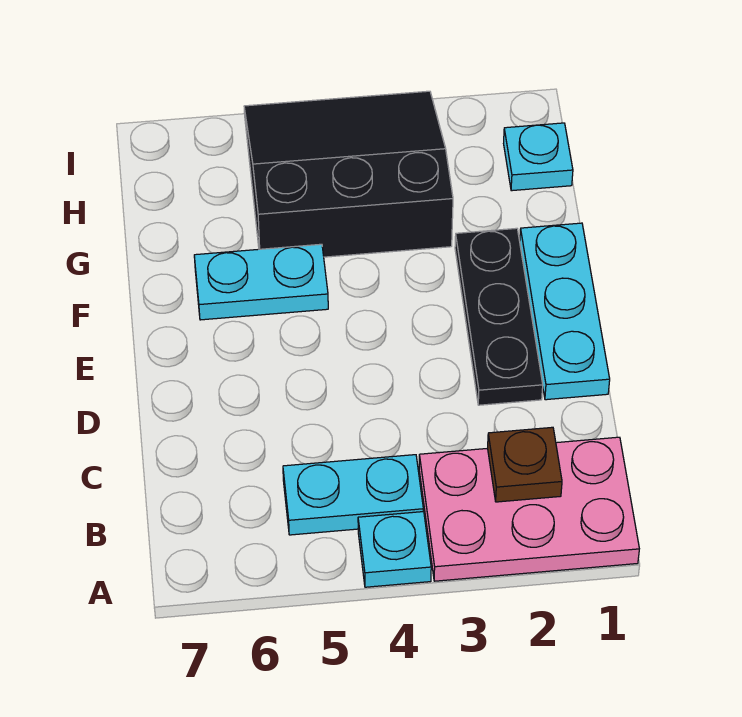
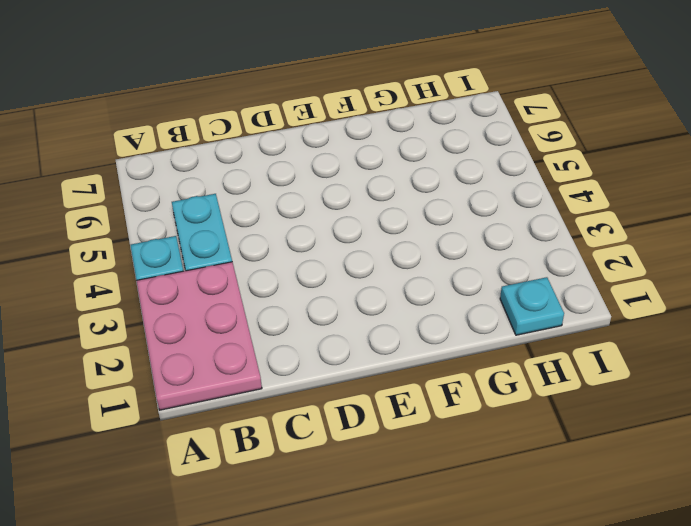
none -> cyan 1x3 plate [520,223,610,400]
none -> black 1x3 plate [455,228,543,405]

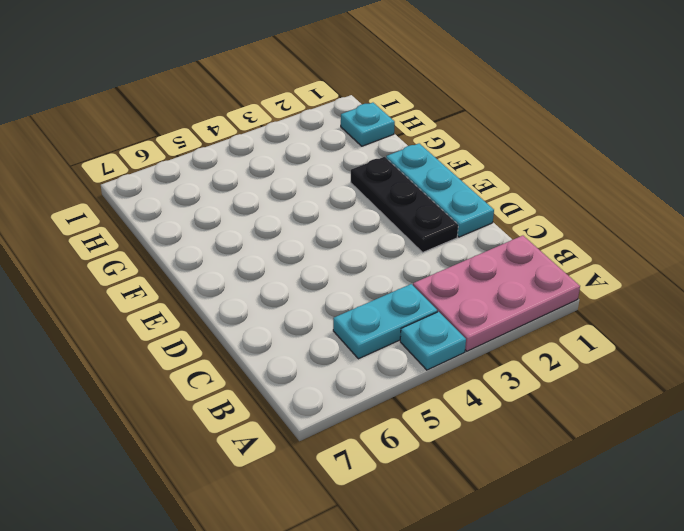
none -> cyan 1x2 plate [194,244,328,320]
none -> black 3x3 slope [244,91,453,257]

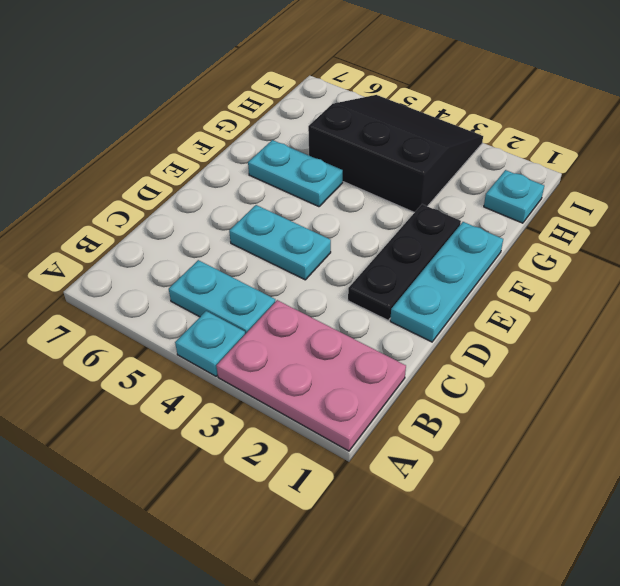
cyan 1x2 plate [229,205,331,280] -> none
none -> brown 1x1 plate [488,427,562,502]

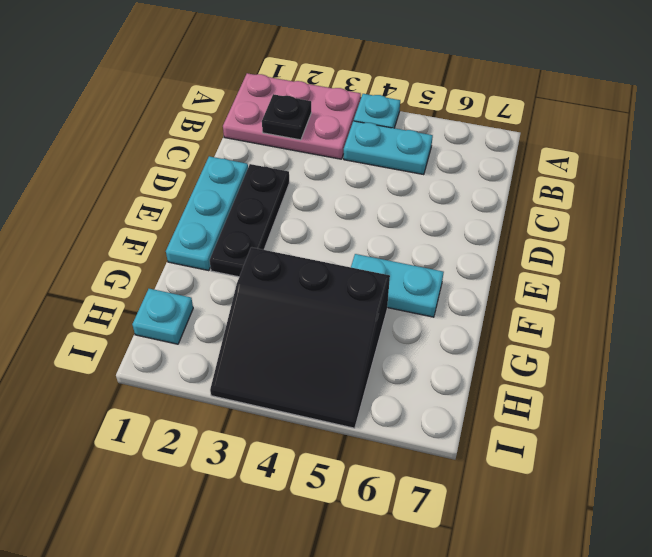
black 1x1 plate [262,94,311,140] -> brown 1x1 plate [488,427,562,502]

